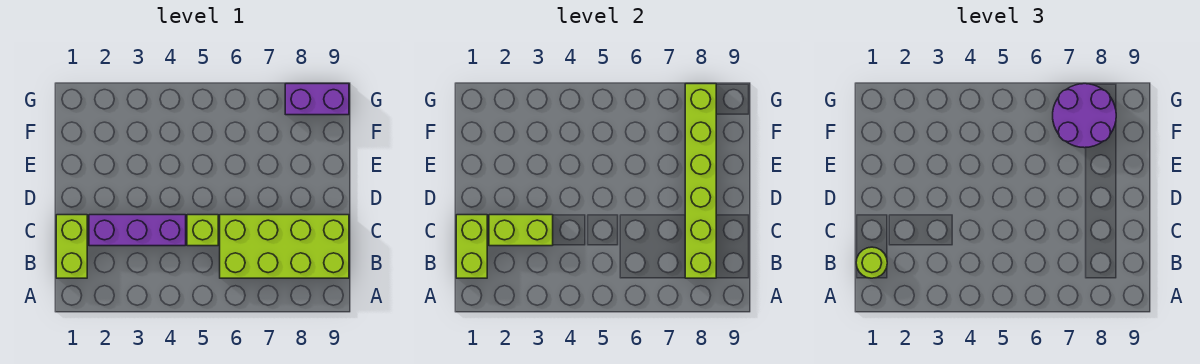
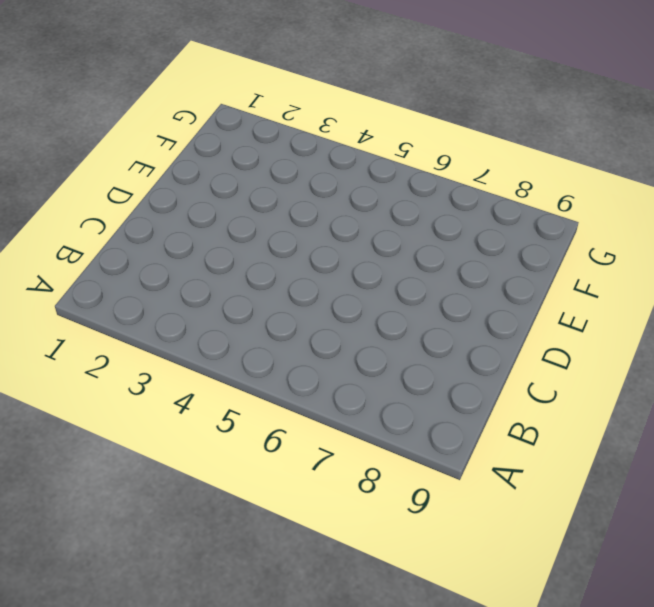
none -> lime 1x2 brick [56,215,87,278]
none -> lime 2x4 brick [220,215,349,278]

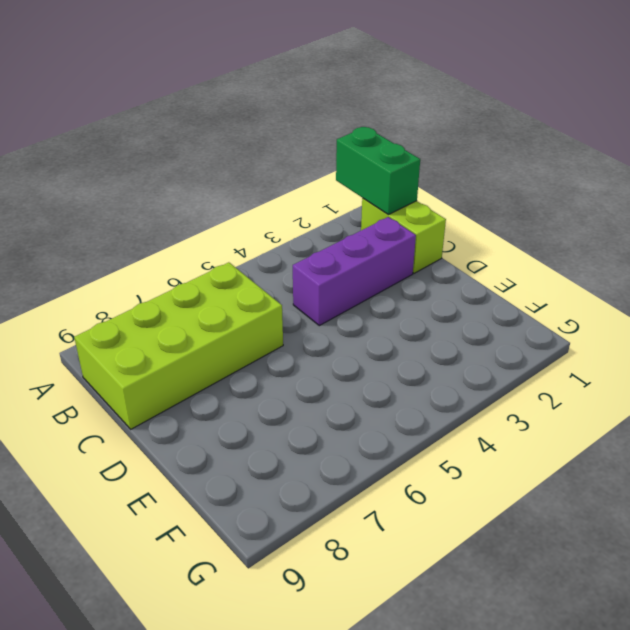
green 1x2 brick [336,127,420,215] -> lime 1x2 brick [456,215,487,278]
none -> lime 1x1 brick [187,215,218,246]
none -> purple 1x2 brick [285,84,349,115]

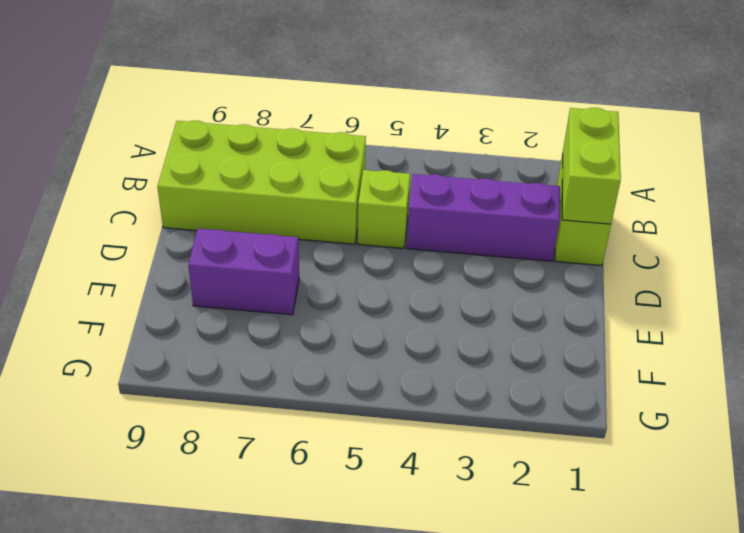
purple 1x2 brick [188,229,299,315] -> purple 1x2 brick moved to [285,84,349,115]
none -> lime 1x6 brick [685,84,716,278]
none -> lime 1x2 brick [489,215,553,246]

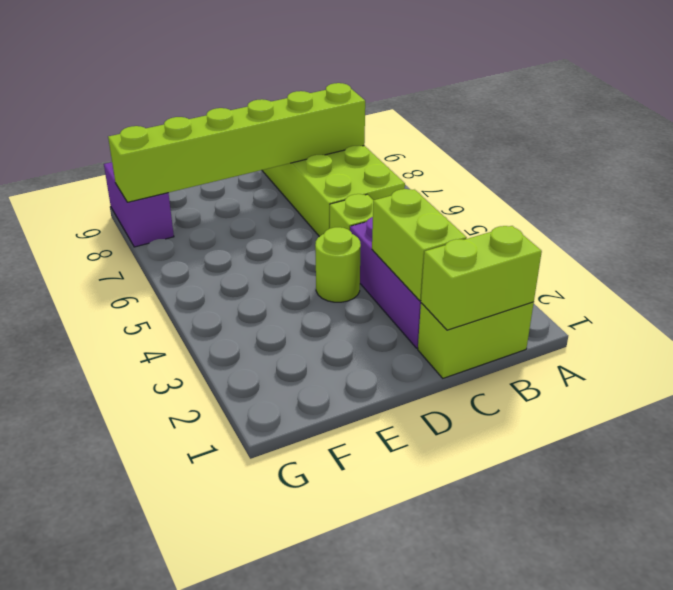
lime 1x1 round brick [315,227,361,302] -> lime 1x1 round brick moved to [856,247,887,278]
none -> purple 2x2 round brick [1053,84,1116,148]

